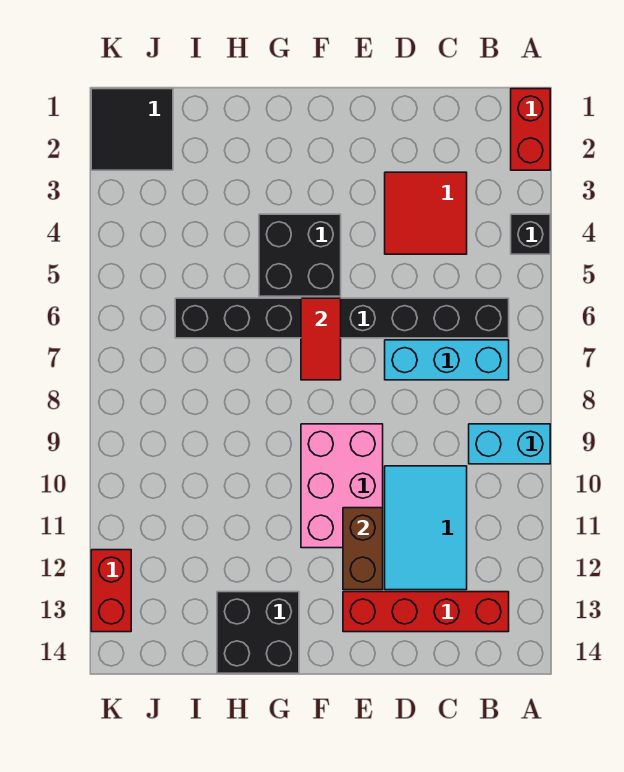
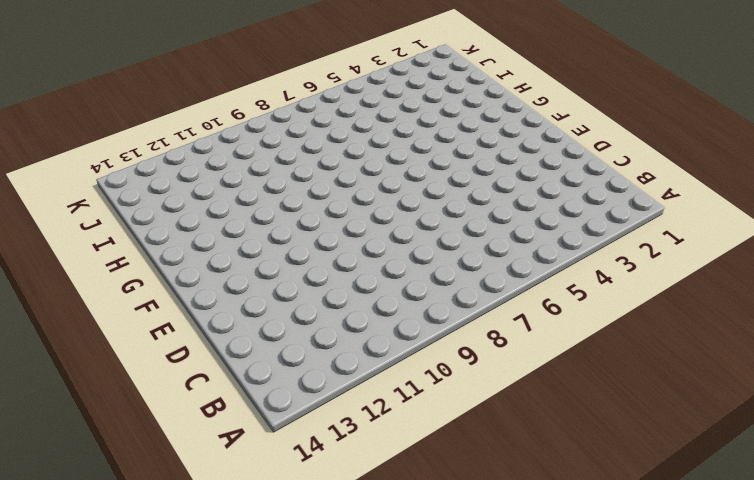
none -> red 1x2 brick [511,89,550,170]
none -> black 1x1 brick [511,214,550,254]
none -> cyan 1x2 brick [469,424,550,464]

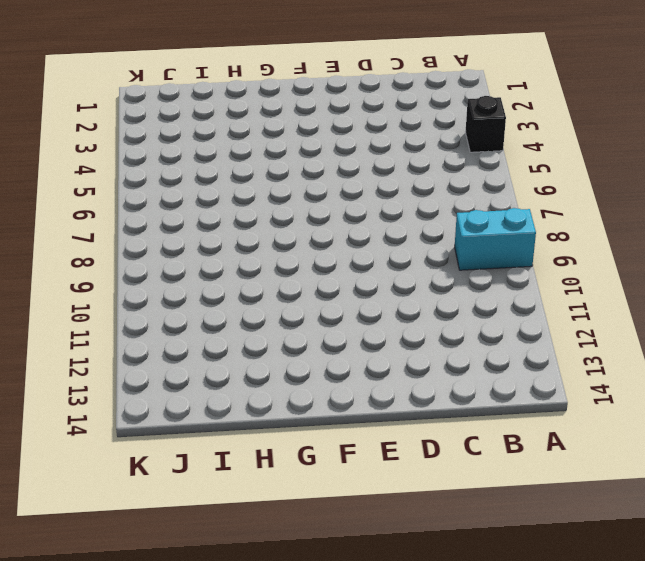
none -> red 1x2 brick [511,89,550,170]
none -> black 1x8 brick [175,298,509,338]
none -> cyan 1x3 brick [385,340,509,380]

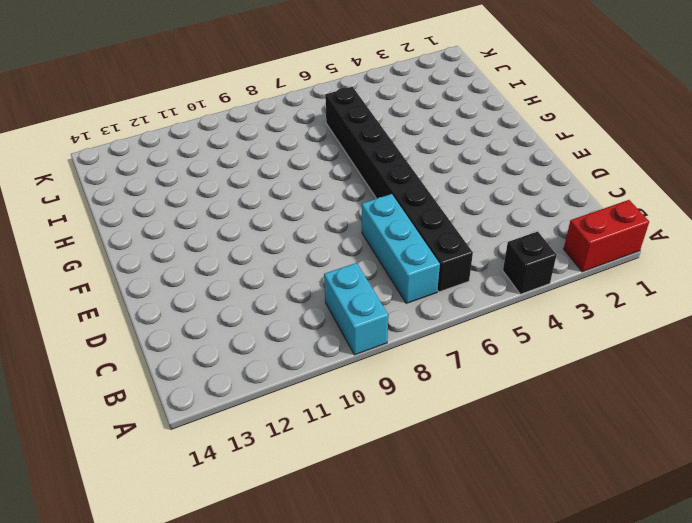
none -> red 1x4 brick [343,592,509,632]
none -> red 2x2 tile [385,172,467,254]
none -> cyan 2x3 tile [385,466,467,590]

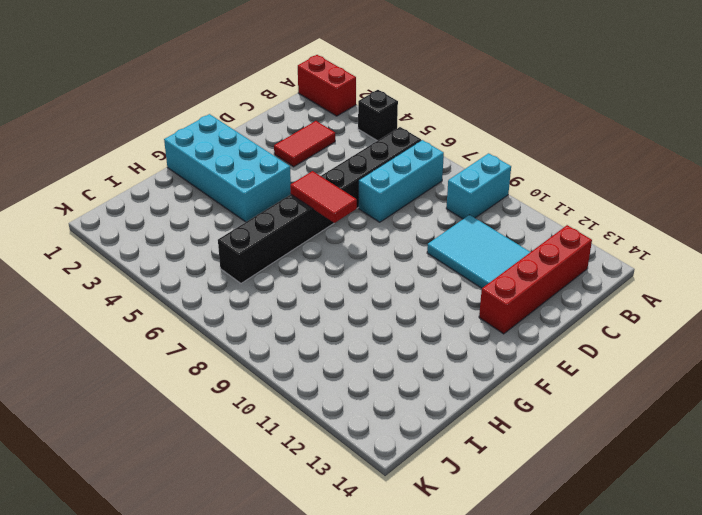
red 1x2 tile [274,121,335,167] -> red 2x2 tile [385,172,467,254]
cyan 2x4 brick [164,114,291,222] -> black 2x2 brick [259,214,341,296]
none -> pink 2x3 brick [301,424,383,548]
none -> black 2x2 brick [217,592,299,673]
none -> black 2x2 tile [91,89,173,170]

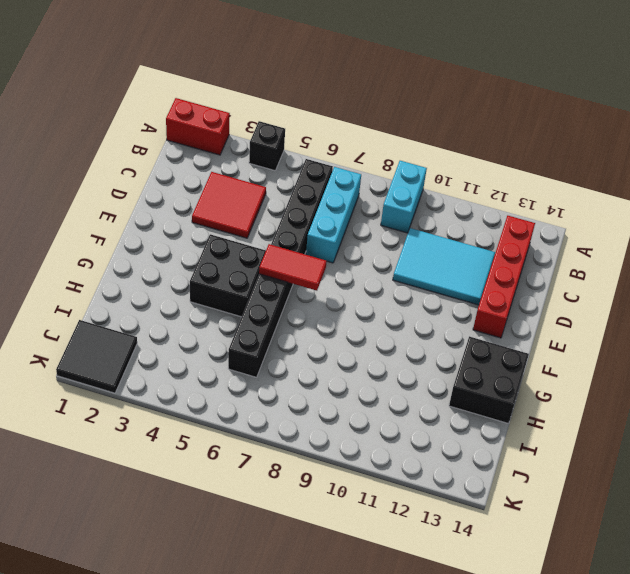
none -> pink 2x3 brick [301,424,383,548]
none -> red 1x2 brick [91,550,131,632]
none -> brown 1x2 brick [343,508,383,590]

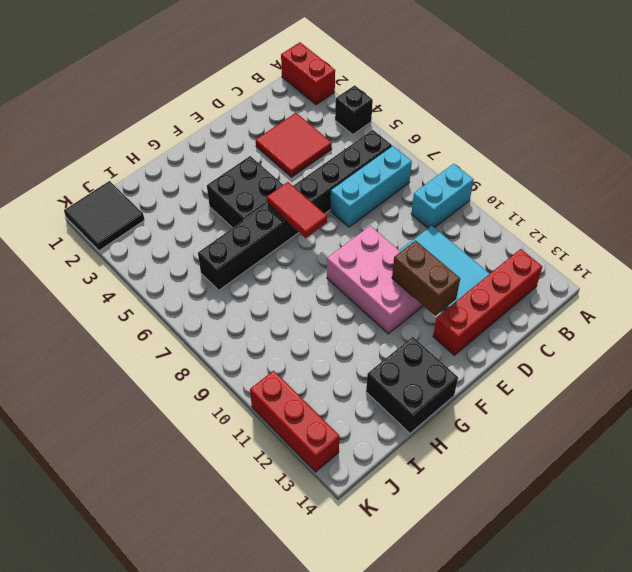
red 1x3 brick [250,371,339,472] -> red 1x2 brick [91,550,131,632]

